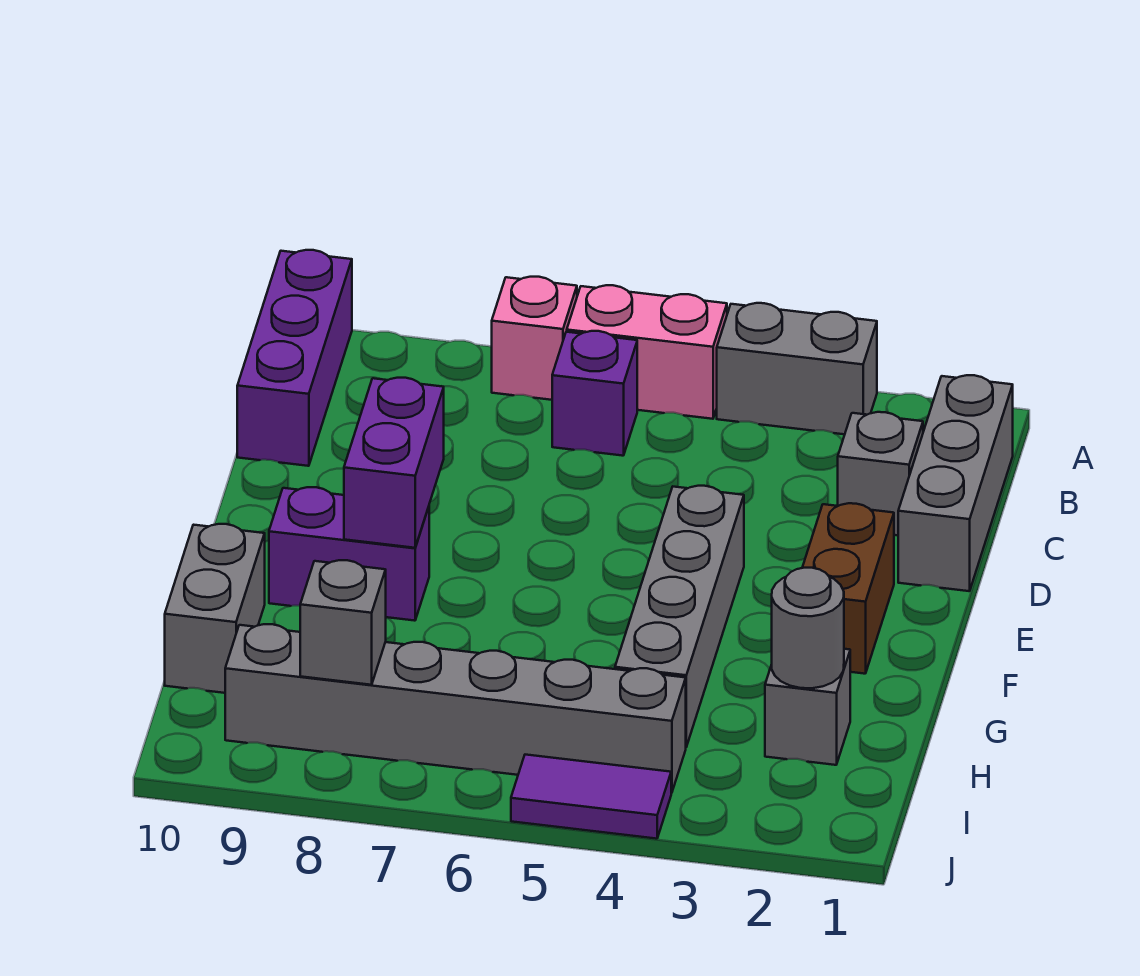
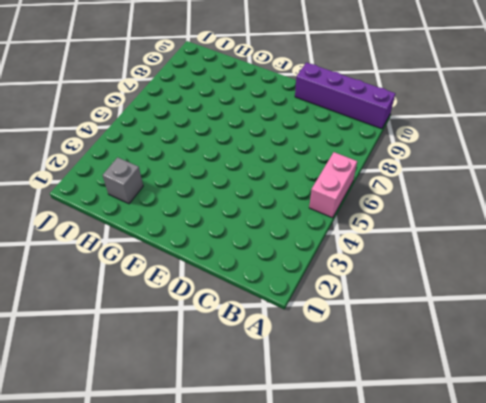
purple 1x4 brick [295,62,395,129] -> purple 1x3 brick [237,250,352,466]
none -> grey 1x2 brick [717,303,877,434]
none -> pink 1x1 brick [492,277,577,400]
none -> grey 1x3 brick [898,375,1013,591]

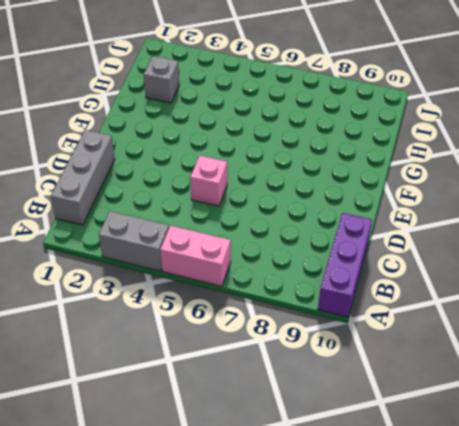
pink 1x1 brick [190,155,227,206] -> pink 1x1 brick moved to [492,277,577,400]
none -> purple 1x1 brick [552,331,637,456]
none -> grey 1x1 brick [838,412,923,535]
none -> brown 1x2 brick [802,503,894,674]

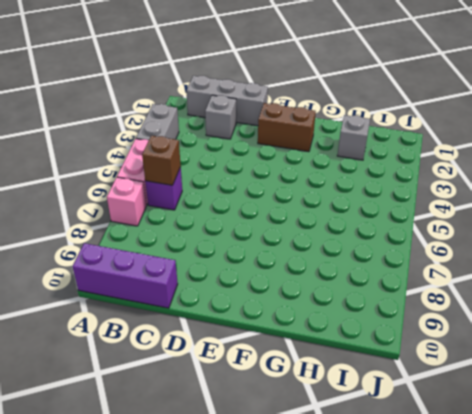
brown 1x1 brick [142,136,181,185] -> none
none -> grey 1x4 brick [615,486,744,747]
none -> purple 1x2 brick [269,487,429,621]
none -> grey 1x2 brick [165,524,265,693]

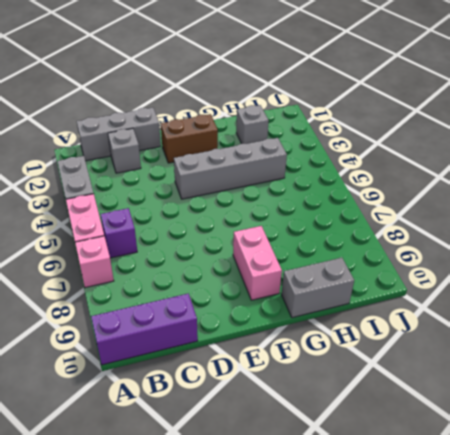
pink 1x2 brick [233,226,282,300] -> purple 1x2 brick [269,487,429,621]
none -> grey 1x6 brick [225,624,686,793]
none -> purple 1x2 tile [511,755,671,839]
none -> purple 1x2 brick [344,378,444,548]

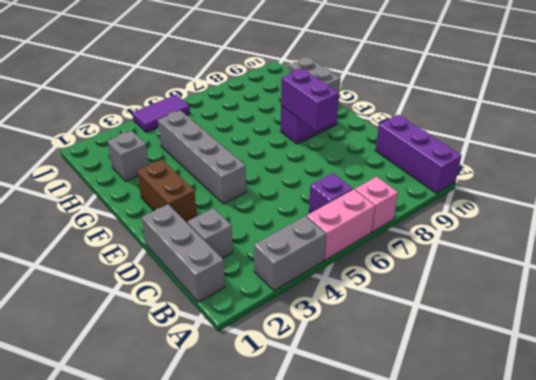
none -> grey 1x6 brick [225,624,686,793]
none -> grey 1x1 round brick [772,568,844,688]
none -> grey 1x1 brick [300,560,386,685]

